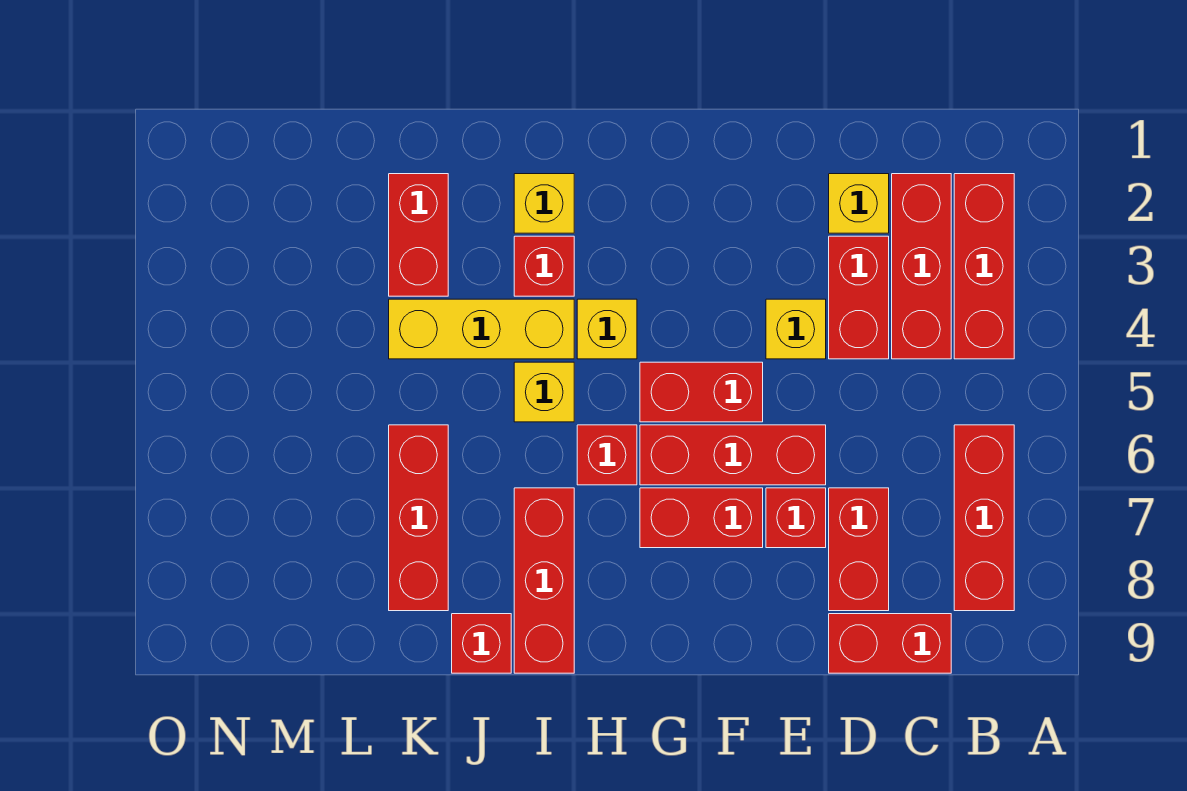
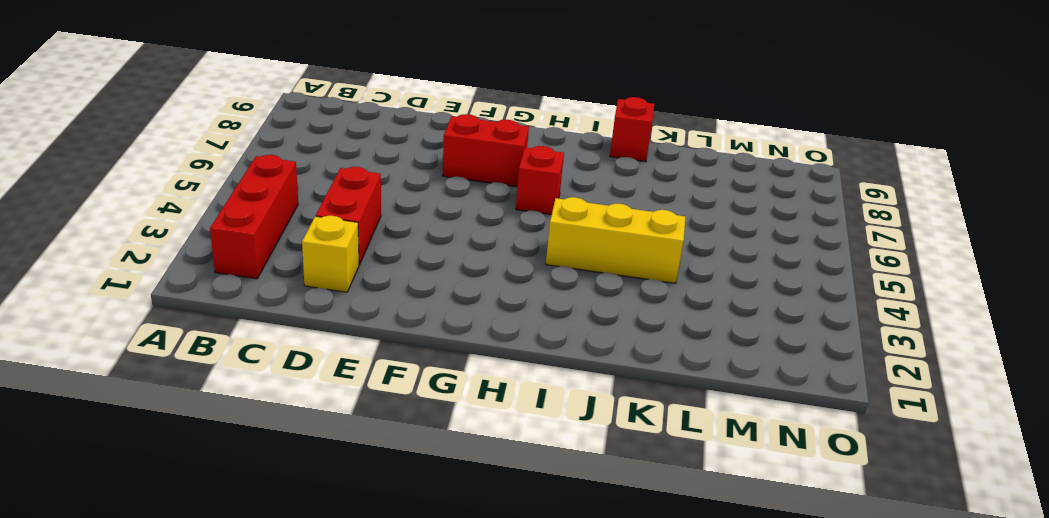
none -> red 1x3 brick [954,425,1014,611]
none -> red 1x3 brick [892,174,951,359]
none -> red 1x2 brick [829,614,951,673]

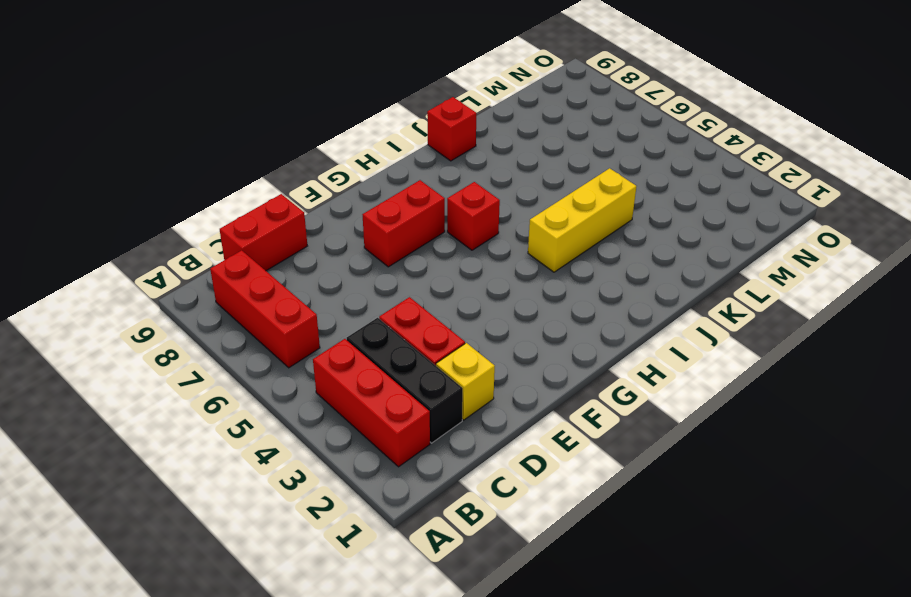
black 1x3 brick [347,318,463,443] -> red 1x3 brick [892,174,951,359]
none -> red 1x2 brick [829,488,889,611]
none -> yellow 1x1 brick [766,299,826,359]
none -> red 1x3 brick [640,425,826,485]

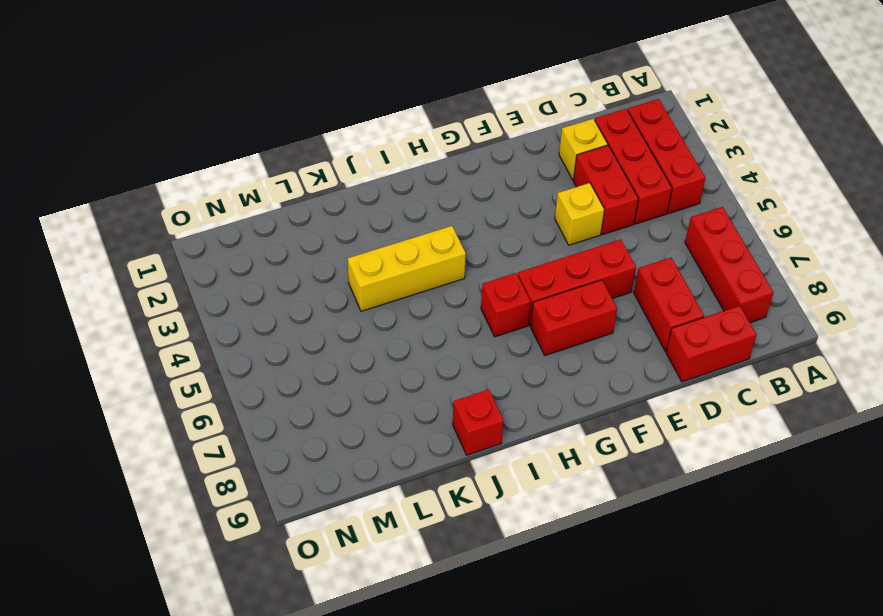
none -> red 1x1 brick [766,488,826,548]
none -> red 1x2 brick [640,362,763,422]
none -> yellow 1x1 brick [577,299,637,359]

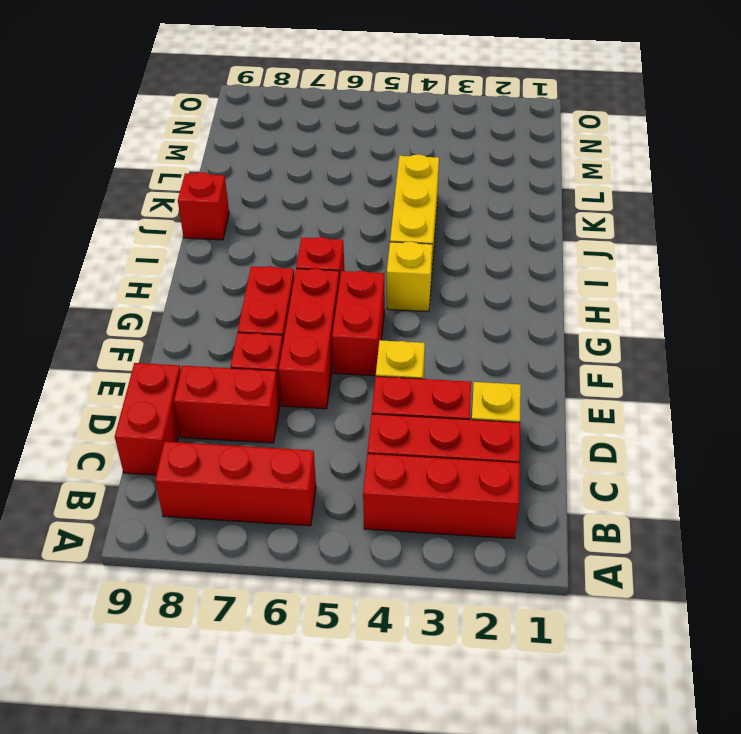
none -> yellow 1x1 brick [514,174,574,233]
none -> red 1x1 brick [514,236,574,296]
none -> yellow 1x1 brick [514,362,574,422]

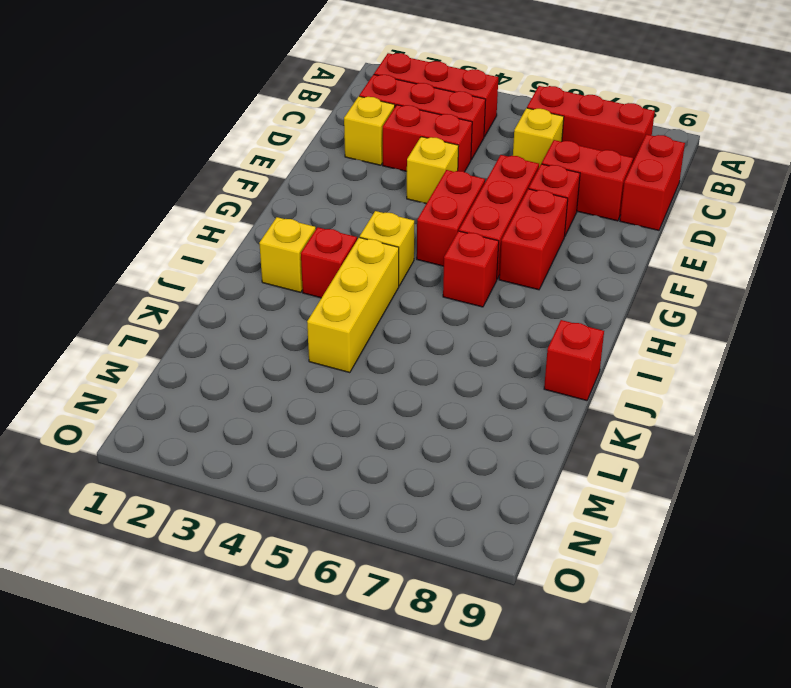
yellow 1x1 brick [513,108,564,167] -> yellow 1x1 brick moved to [514,362,574,422]
none -> red 1x3 brick [514,488,574,673]
none -> red 1x2 brick [389,174,448,296]
none -> red 1x3 brick [389,425,448,611]

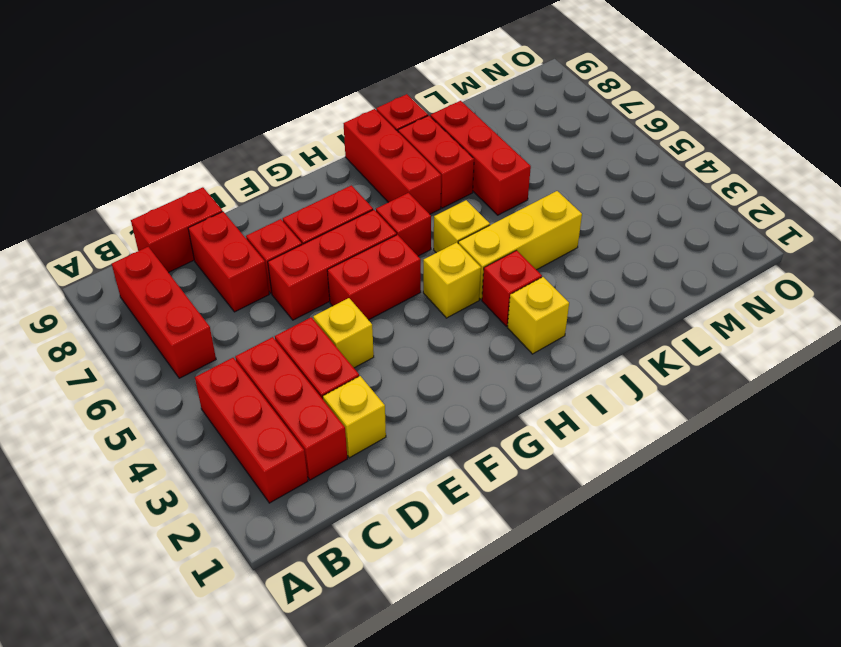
red 1x2 brick [398,116,474,208] -> red 1x2 brick moved to [389,174,448,296]

